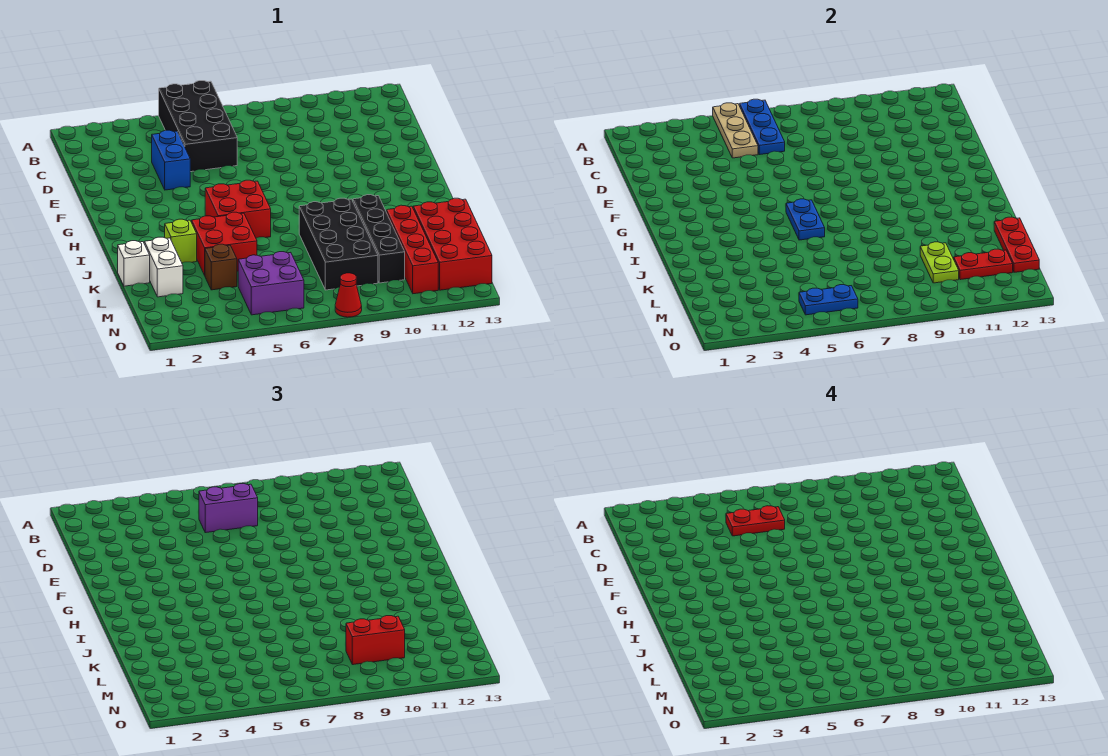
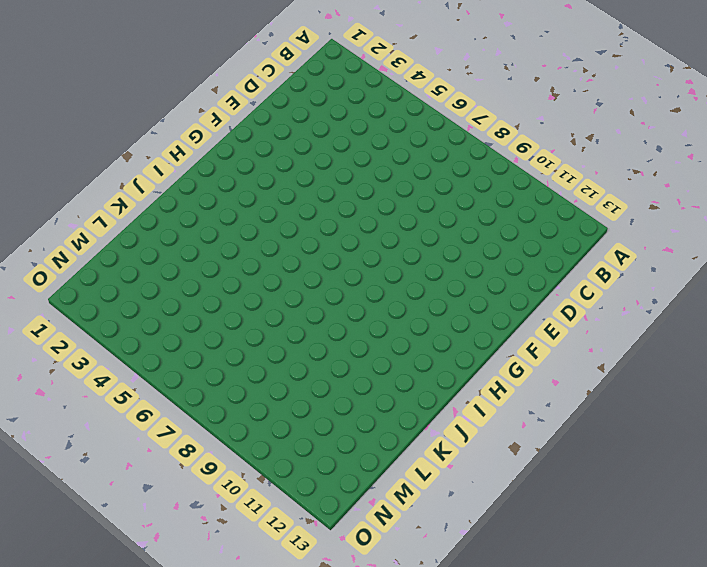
none -> black 2x4 brick [159,81,237,172]
none -> blue 1x2 brick [152,130,190,190]
none -> red 2x2 brick [205,180,271,238]

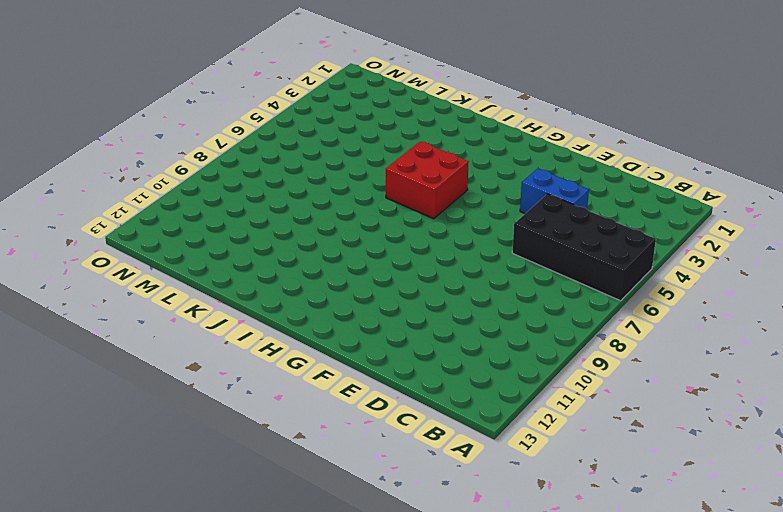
none -> lime 1x1 brick [165,219,197,263]
none -> red 2x2 brick [192,212,257,275]
none -> black 2x4 brick [299,198,378,290]

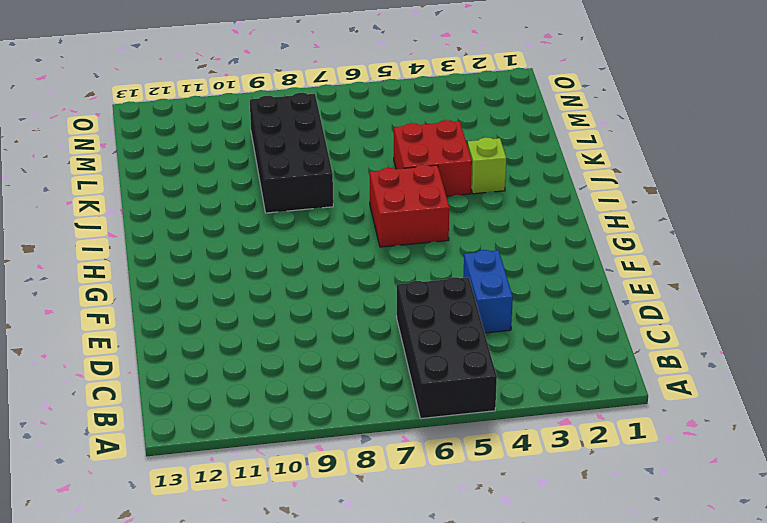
none -> black 1x4 brick [353,195,405,283]
none -> white 1x1 brick [118,241,150,286]
none -> white 1x2 brick [144,237,183,297]

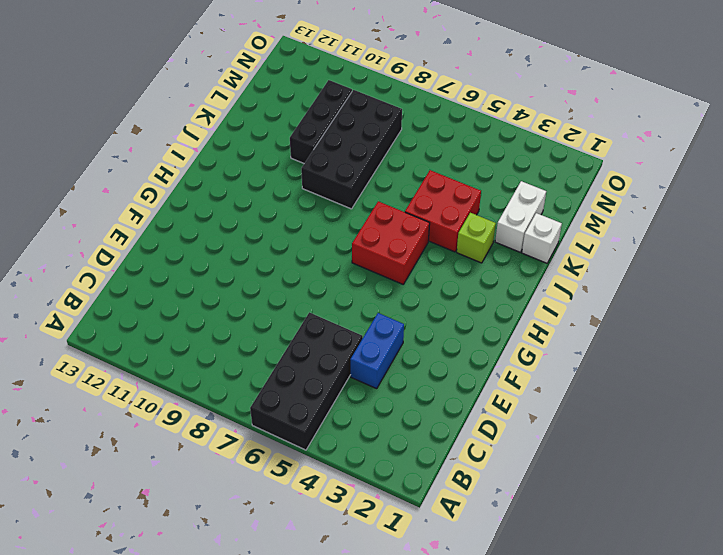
black 1x3 brick [290,80,352,163] -> black 1x4 brick [353,195,405,283]
none -> red 1x4 brick [387,205,438,294]
none -> red 2x4 brick [413,198,492,290]
none -> brown 1x1 brick [205,244,237,290]

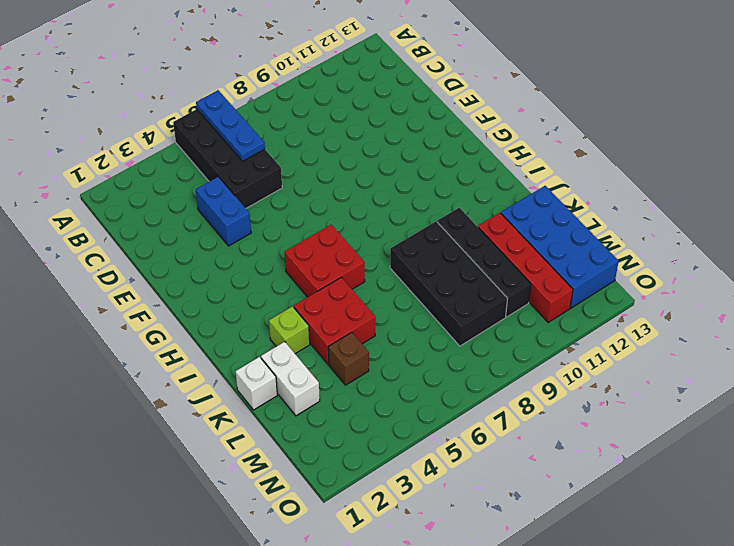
blue 2x4 brick [501,186,619,308] -> red 2x4 brick [413,198,492,290]
none -> purple 2x2 brick [238,252,304,315]
none -> red 1x1 cone [335,273,362,317]
none -> tan 1x3 plate [713,103,758,158]

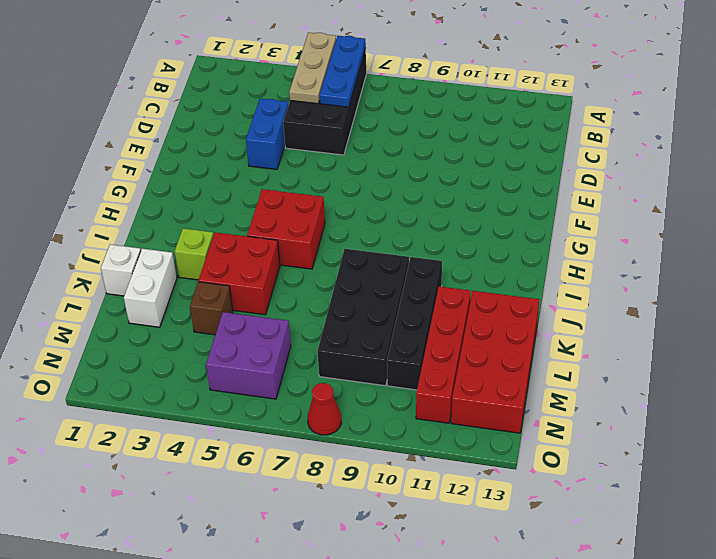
none -> blue 1x2 plate [786,199,825,240]
none -> red 1x3 plate [994,217,1039,272]
none -> lime 1x2 plate [920,242,959,283]

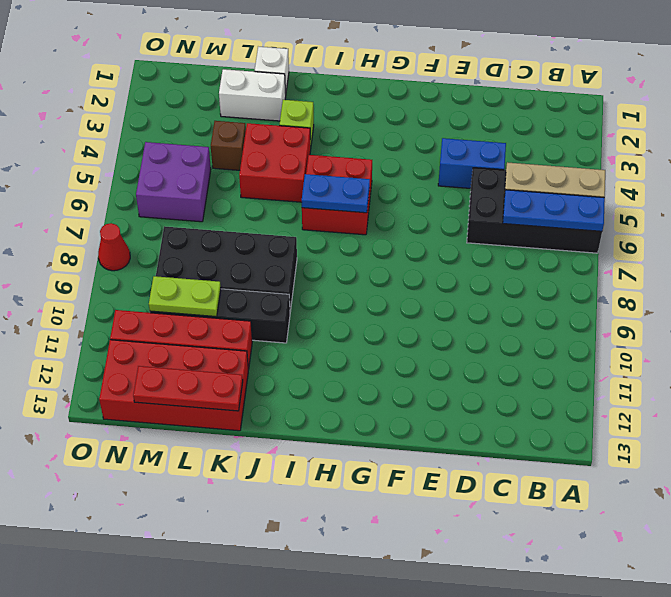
none -> red 1x2 plate [954,249,1013,280]
none -> blue 1x2 plate [799,285,858,315]
none -> purple 1x2 brick [199,484,258,533]

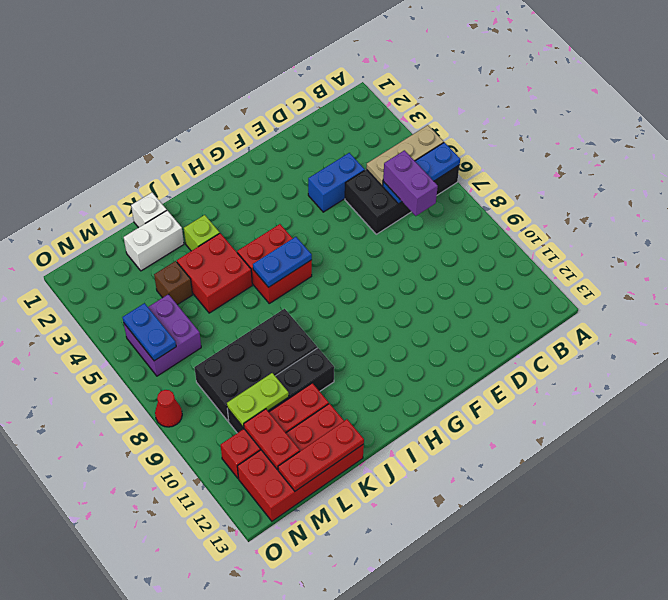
none -> red 1x2 brick [346,616,405,665]
none -> red 1x2 plate [726,506,785,536]

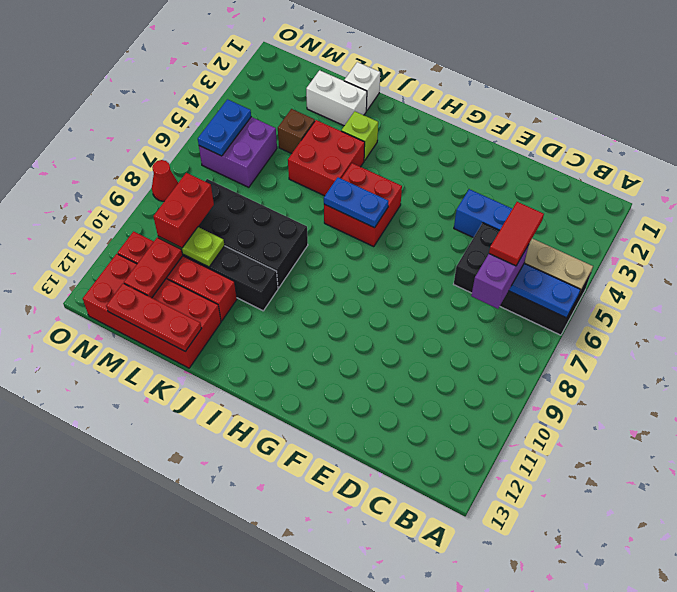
red 1x2 tile [489,202,544,266] -> red 1x2 plate [726,506,785,536]

